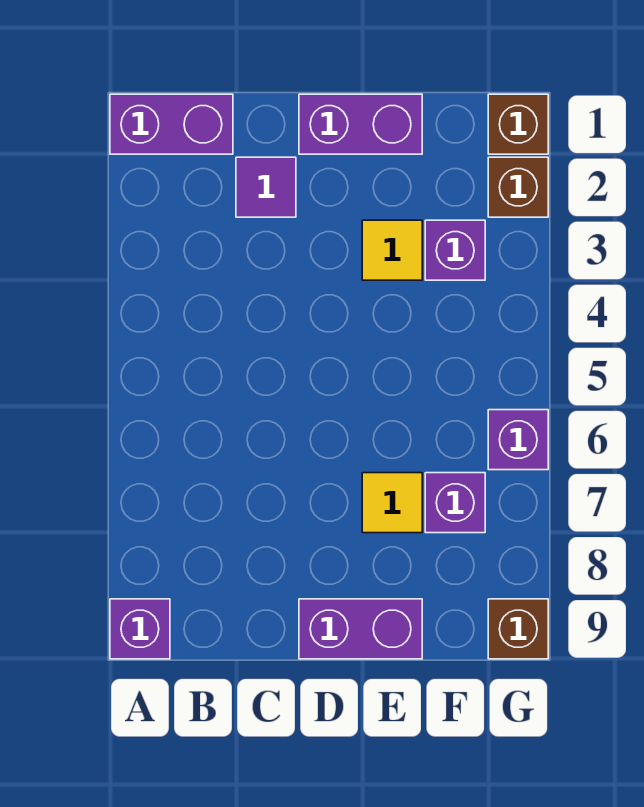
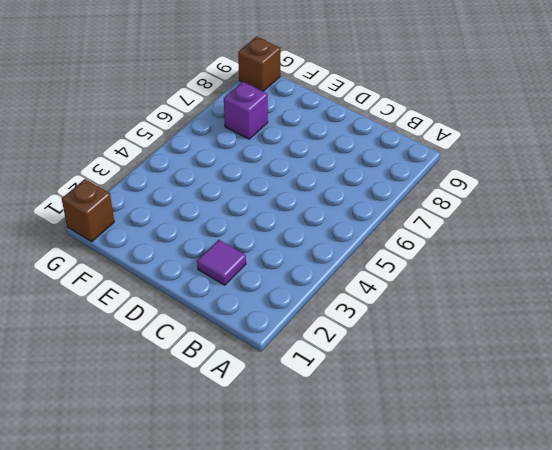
none -> purple 1x2 brick [110,94,233,154]
none -> purple 1x1 brick [110,599,170,659]
none -> purple 1x2 brick [299,94,422,154]

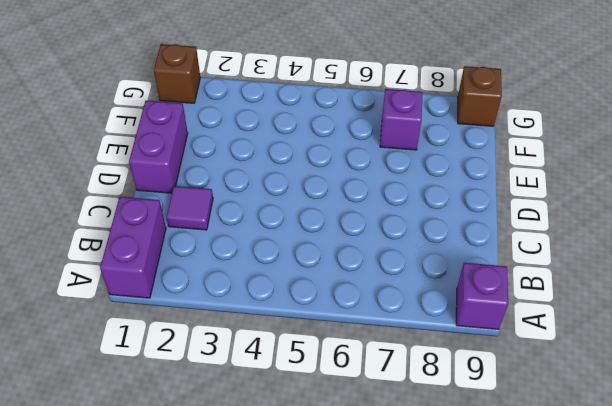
none -> purple 1x2 brick [299,599,422,659]
none -> yellow 1x1 tile [362,220,422,280]
none -> yellow 1x1 tile [362,473,422,533]

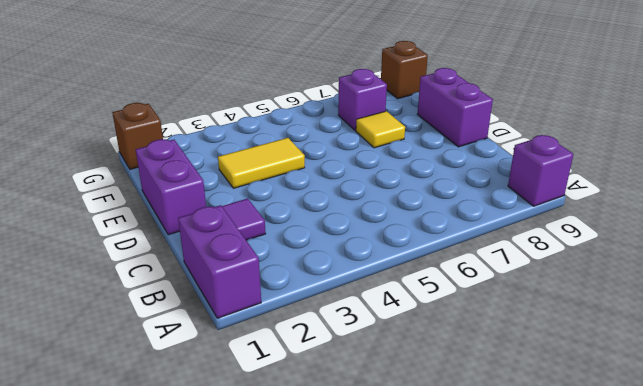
yellow 1x2 tile [218,138,305,188] -> yellow 1x1 tile [362,220,422,280]
none -> purple 1x1 brick [425,220,485,280]
none -> brown 1x1 brick [488,157,548,217]
none -> purple 1x1 brick [488,410,548,470]

